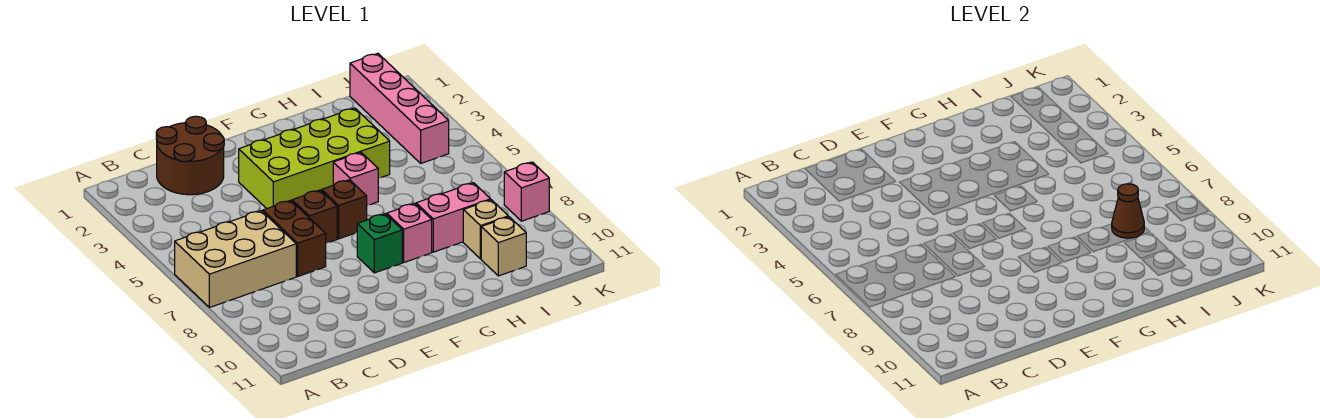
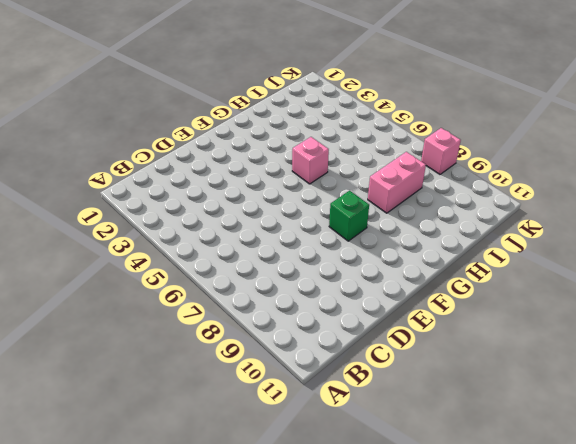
none -> tan 2x3 brick [175,211,296,307]
none -> brown 2x2 round brick [156,116,224,195]
none -> brown 1x2 brick [263,200,326,276]

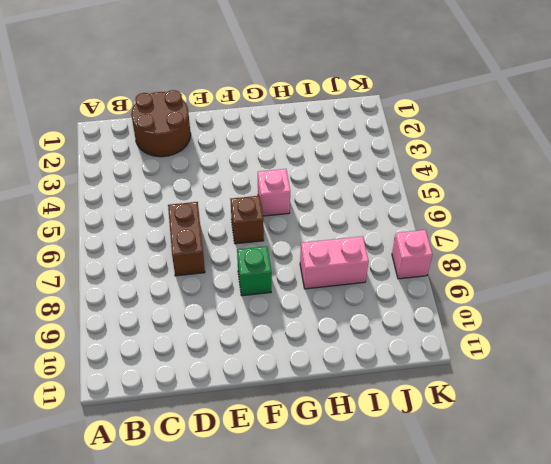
none -> tan 2x3 brick [175,211,296,307]
none -> lime 2x4 brick [239,108,390,209]
none -> brown 1x1 brick [292,190,337,243]

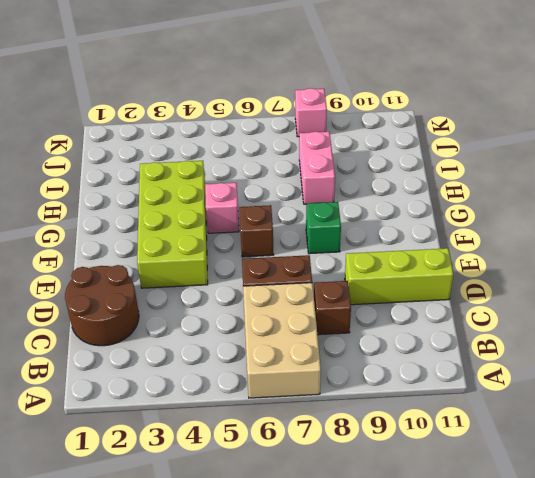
brown 1x1 brick [314,281,351,335] -> brown 1x1 brick moved to [292,190,337,243]
lime 1x3 brick [345,248,453,305] -> none
none -> pink 1x1 brick [387,203,432,262]
none -> tan 1x1 brick [463,200,508,259]
none -> tan 1x1 brick [481,217,526,276]

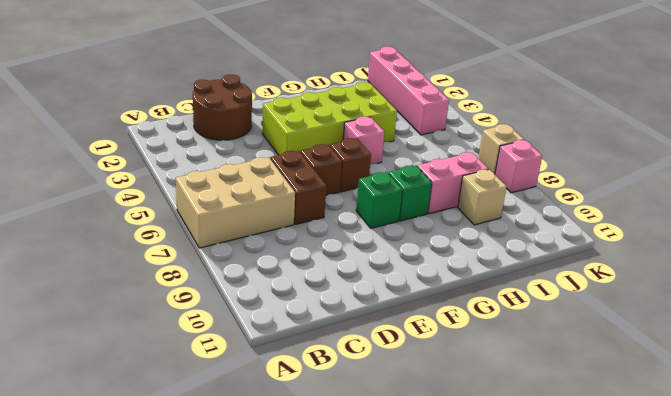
green 1x1 brick [388,166,432,221] -> pink 1x1 brick [387,203,432,262]
tan 1x1 brick [478,124,524,174] -> tan 1x1 brick moved to [481,217,526,276]
none -> brown 1x1 cone [1112,184,1144,238]

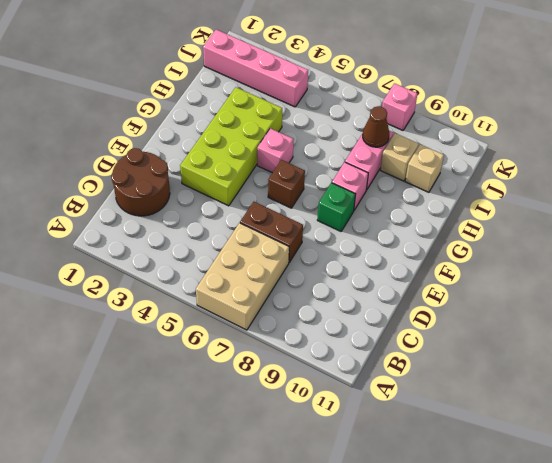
none -> brown 1x1 brick [292,190,337,243]

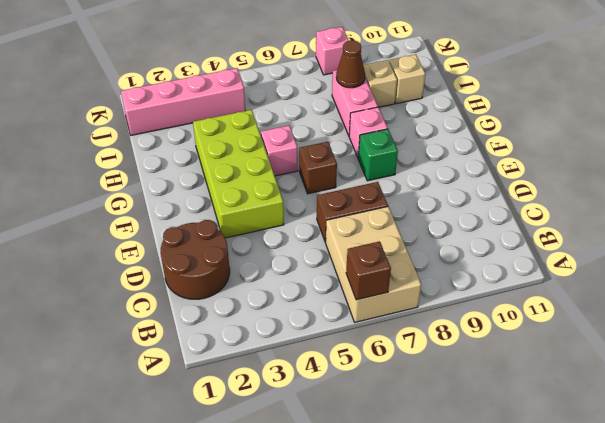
brown 1x1 brick [346,241,391,300] -> brown 1x1 brick moved to [292,190,337,243]

